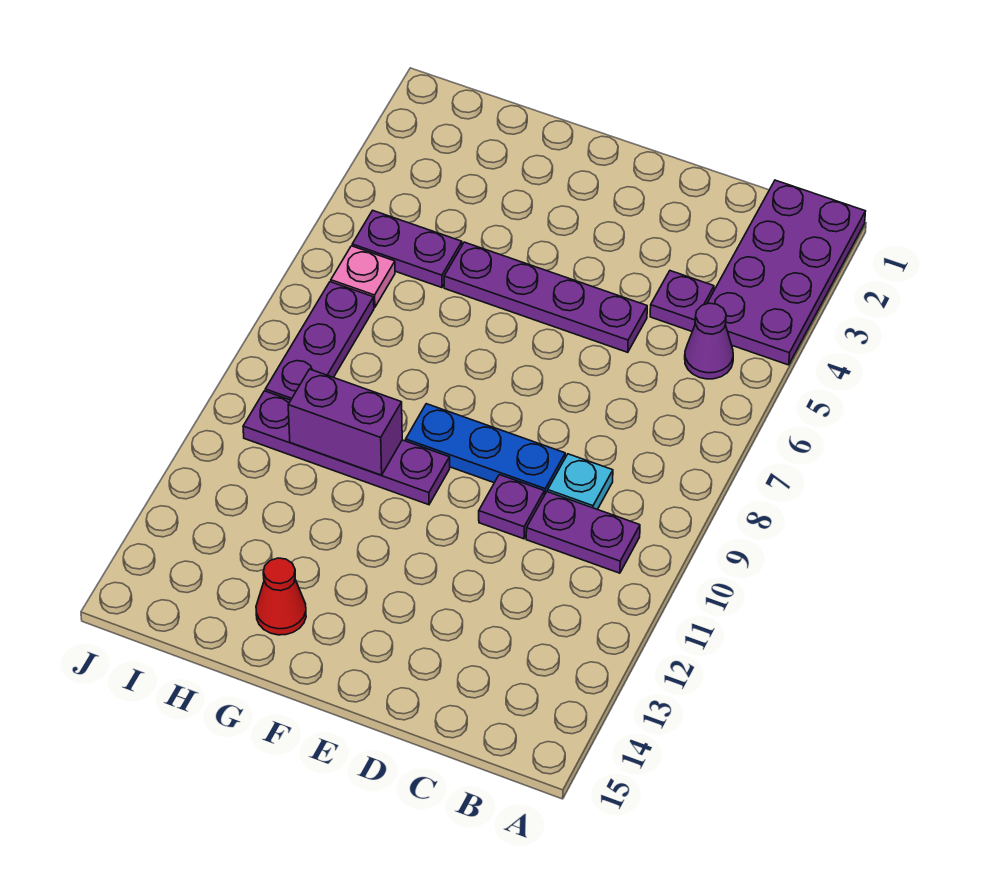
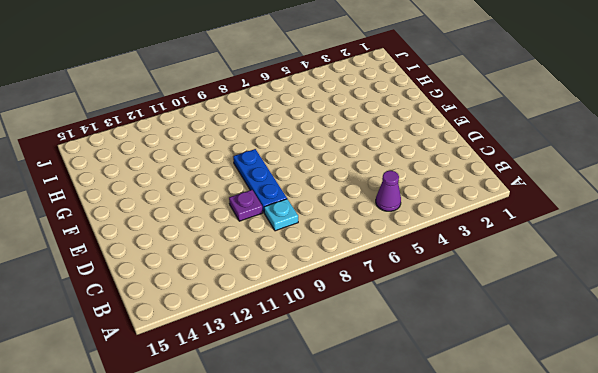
none -> purple 2x4 plate [707,180,865,365]
none -> purple 1x2 plate [526,492,640,573]
none -> purple 1x1 plate [650,271,714,331]

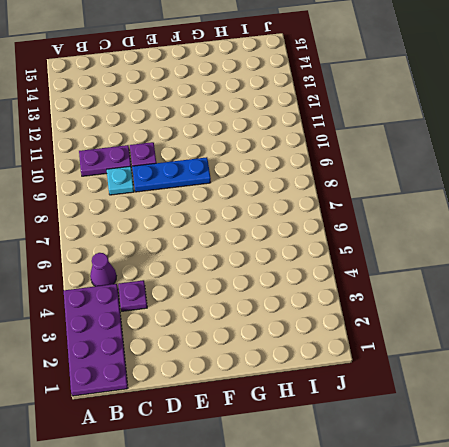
none -> purple 1x4 plate [444,242,647,352]
none -> purple 1x4 plate [243,391,450,505]
none -> red 1x1 cone [256,558,306,635]

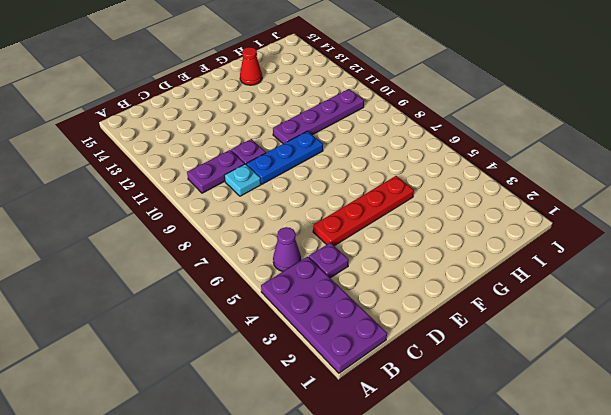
red 1x4 plate [313,176,414,246] -> purple 1x4 plate [444,242,647,352]
none -> purple 1x2 plate [352,210,462,288]
none -> pink 1x1 plate [331,246,395,307]
none -> purple 1x3 plate [265,282,374,400]

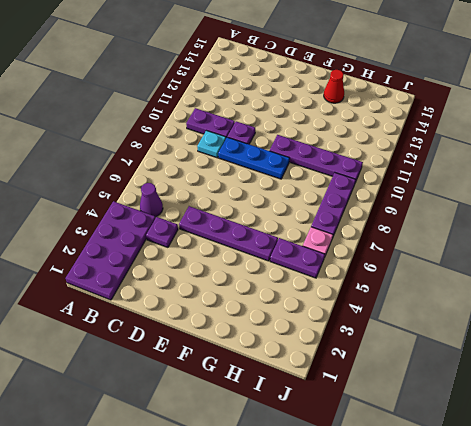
none -> purple 1x2 brick [288,369,402,475]

